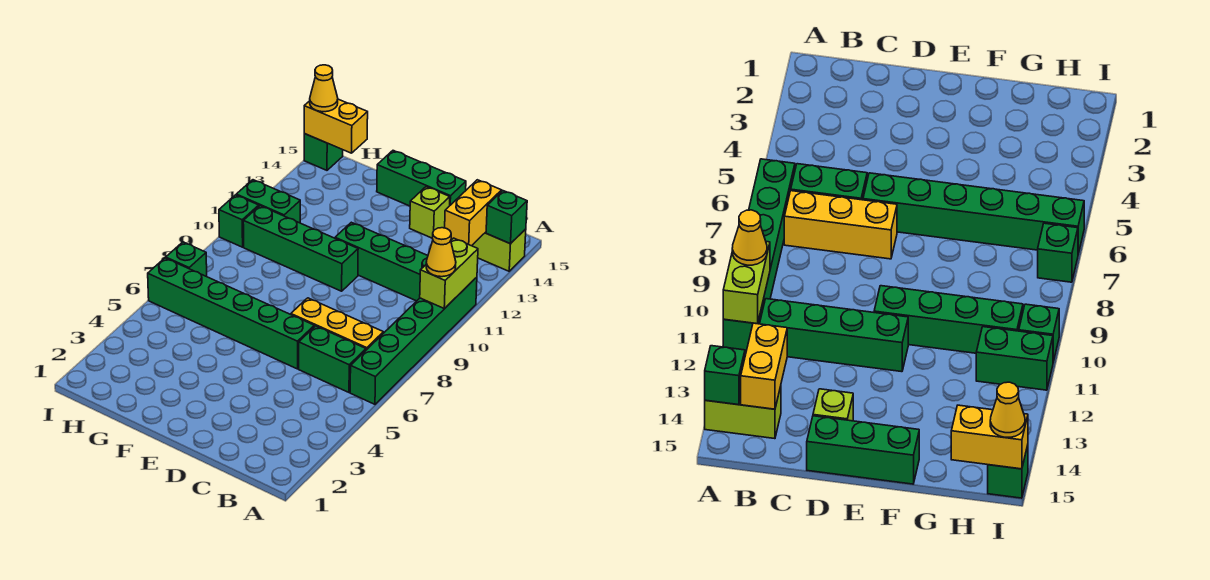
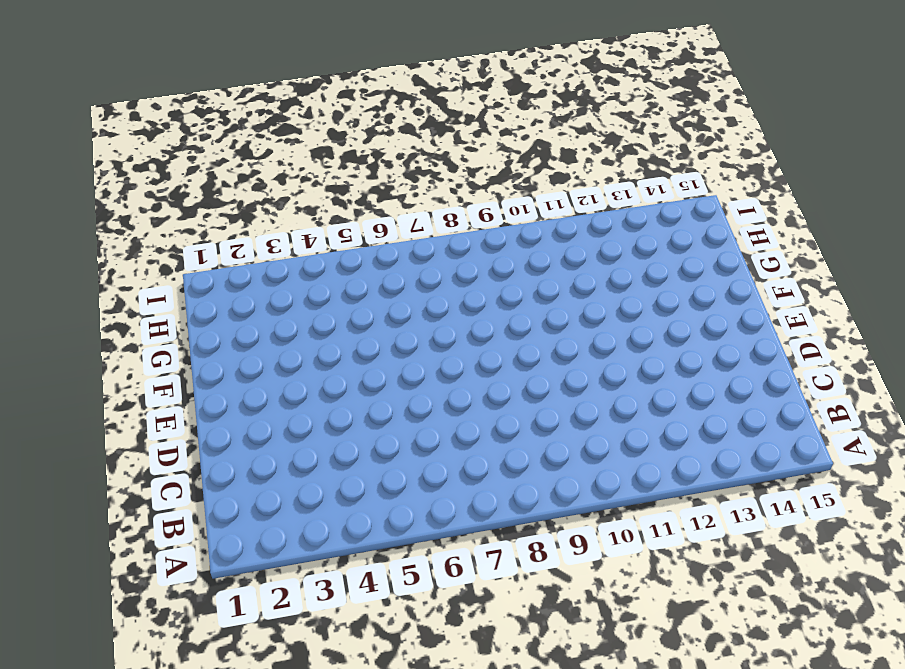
none -> green 1x6 brick [350,277,477,404]
none -> lime 1x2 brick [472,229,526,271]
none -> green 1x2 brick [299,326,366,392]

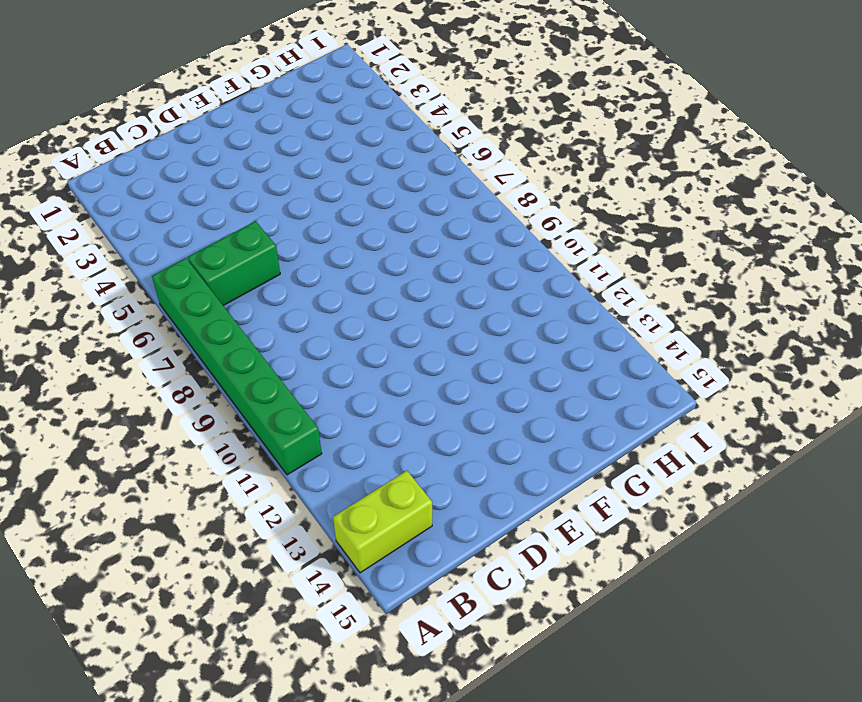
none -> yellow 1x3 brick [291,298,383,350]
none -> green 1x4 brick [335,222,428,301]
none -> green 1x6 brick [148,258,314,369]

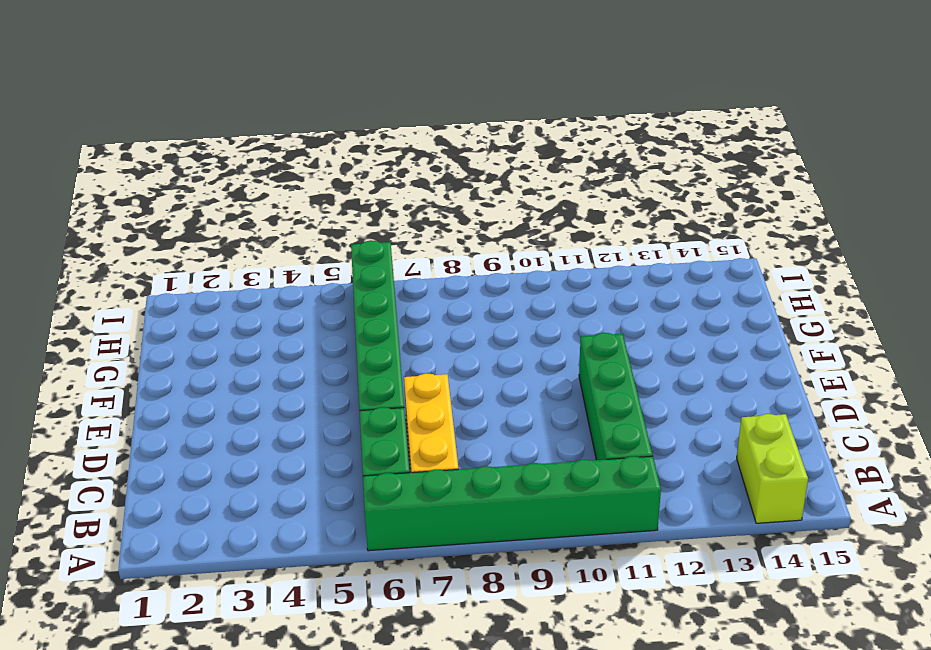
none -> lime 1x1 brick [410,187,450,238]
none -> green 1x3 brick [377,151,466,206]
none -> green 1x4 brick [243,206,358,291]

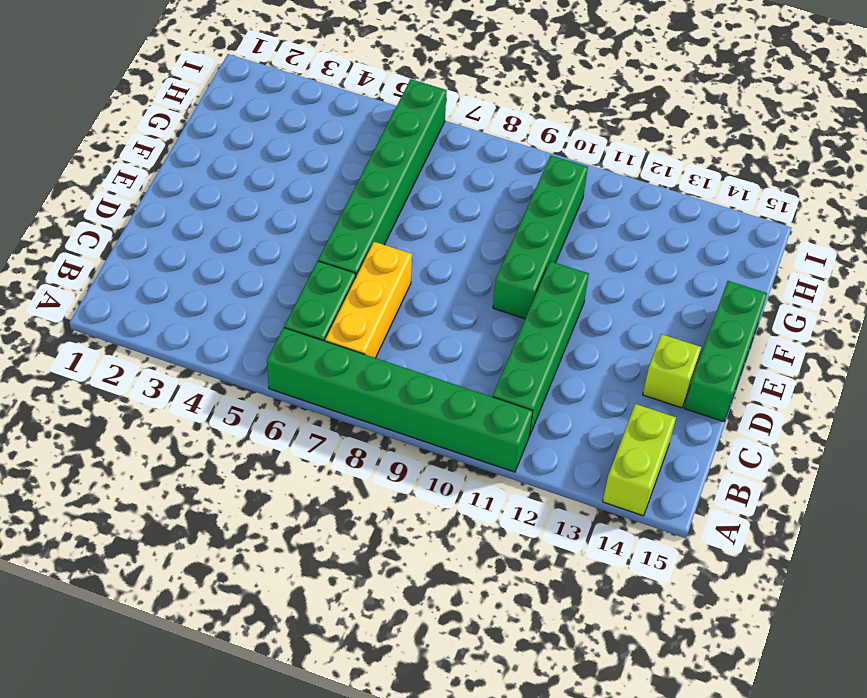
none -> green 1x2 brick [236,180,300,223]
none -> green 1x1 brick [166,242,207,276]
none -> green 1x1 brick [219,195,259,247]

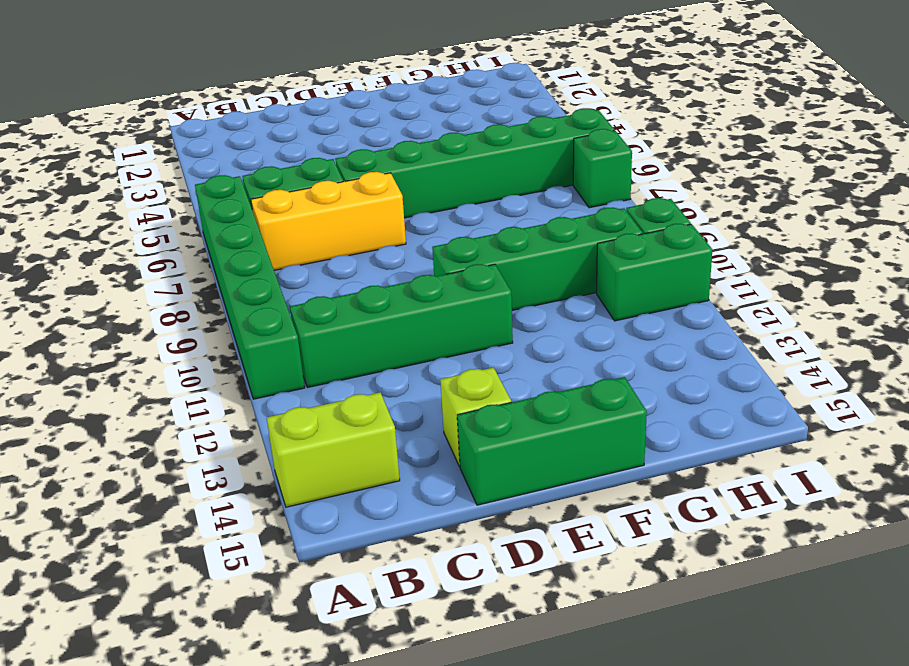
none -> green 1x1 brick [304,134,343,170]
none -> lime 1x2 brick [420,238,478,309]
none -> green 1x1 brick [486,191,527,244]

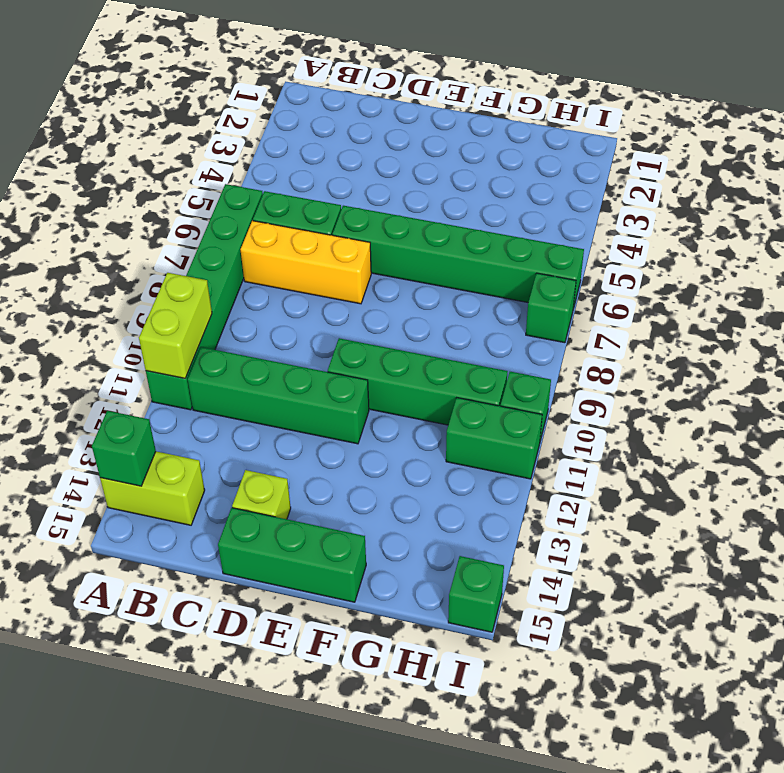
none -> yellow 1x2 brick [445,180,502,246]
none -> yellow 1x2 brick [304,99,368,153]
none -> yellow 1x1 cone [426,228,456,277]

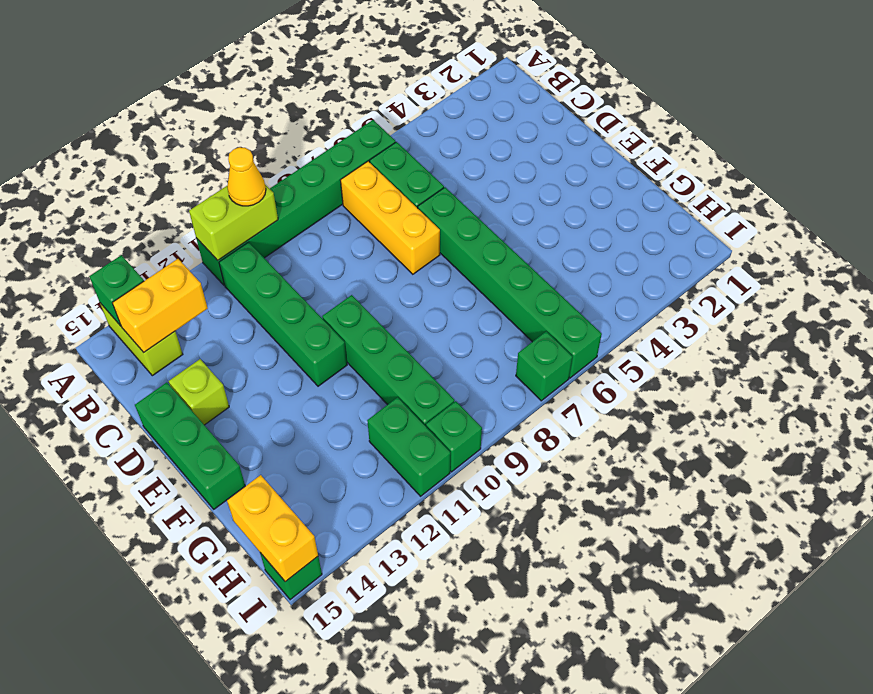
none -> yellow 1x1 cone [310,65,338,112]

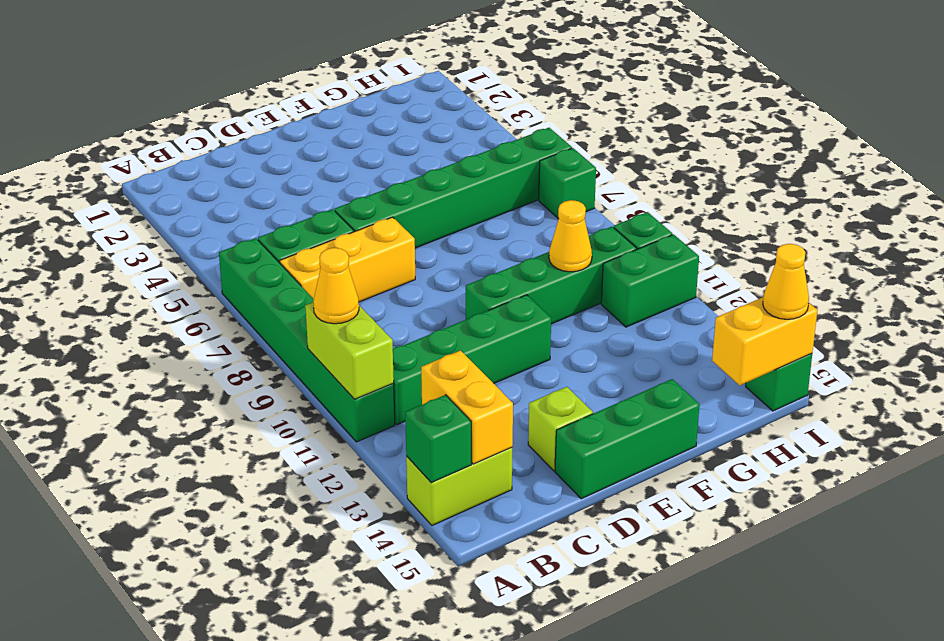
yellow 1x1 cone [549,200,592,272] -> none

